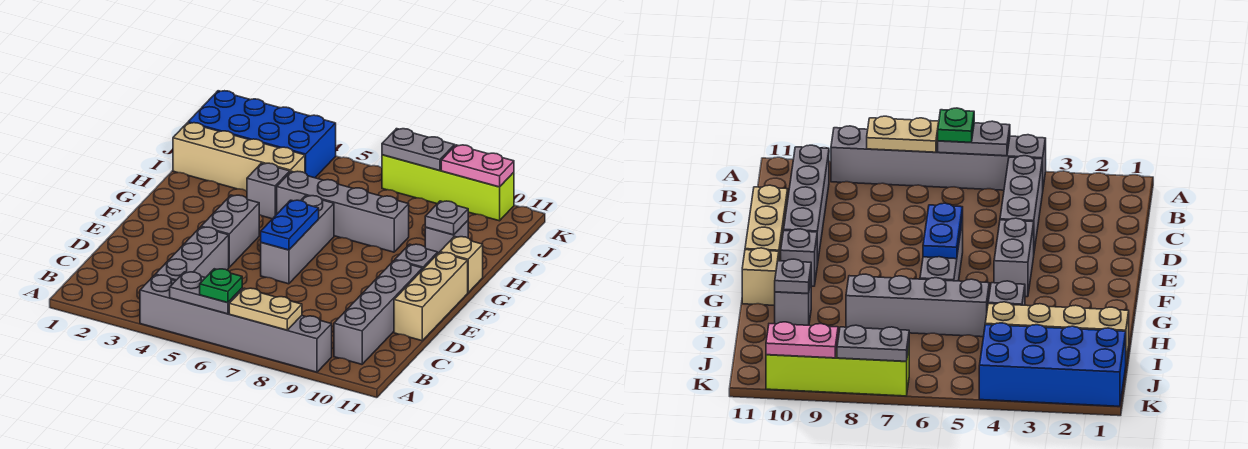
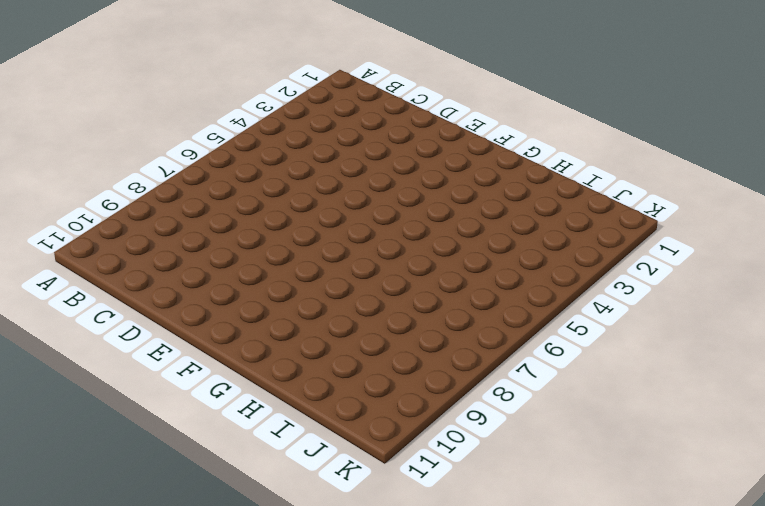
none -> grey 1x6 brick [140,275,332,372]
none -> grey 1x3 brick [155,227,229,281]
none -> grey 1x4 brick [334,260,422,364]

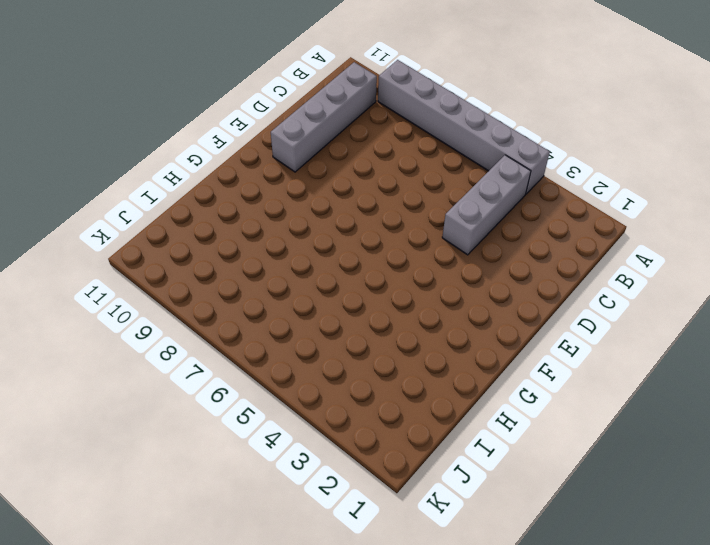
none -> tan 1x3 brick [394,252,468,341]
none -> grey 1x2 brick [201,195,259,267]
none -> grey 1x3 brick [261,196,334,284]

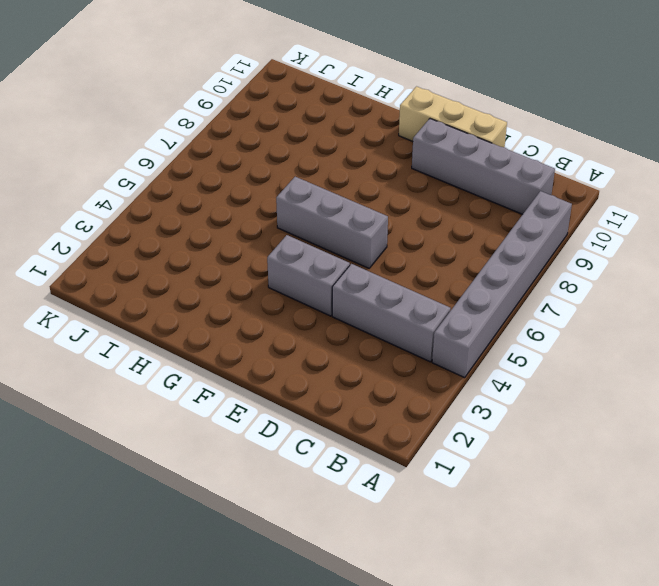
none -> grey 1x1 brick [395,244,438,270]
none -> tan 1x1 brick [440,237,483,293]
none -> grey 1x1 brick [247,163,290,219]

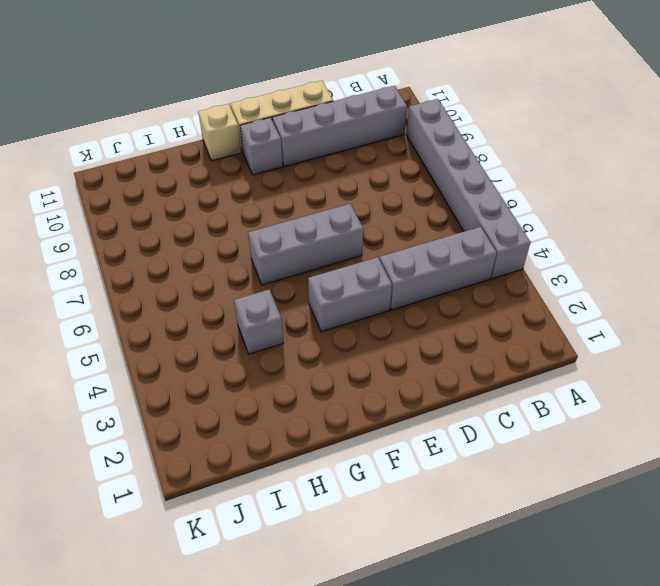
none -> grey 1x4 brick [277,171,409,252]
none -> grey 1x1 brick [425,221,468,253]
none -> tan 1x4 brick [173,123,305,191]

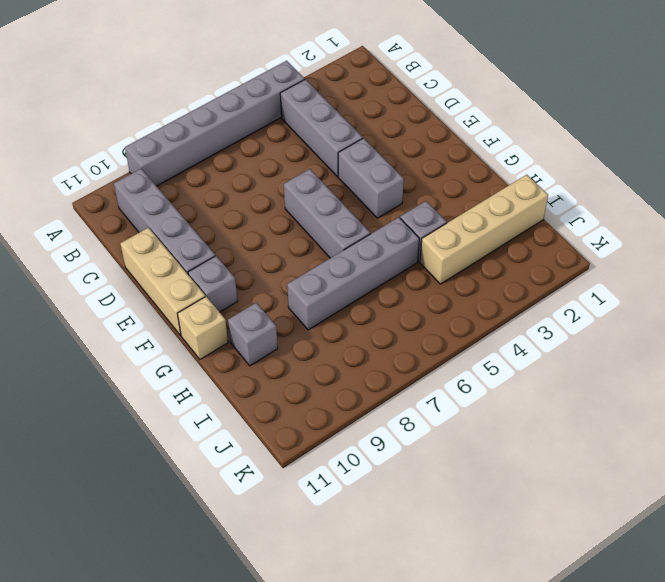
none -> blue 2x4 brick [188,91,336,178]
none -> lime 1x4 brick [382,155,514,221]
none -> grey 1x2 plate [170,272,242,314]

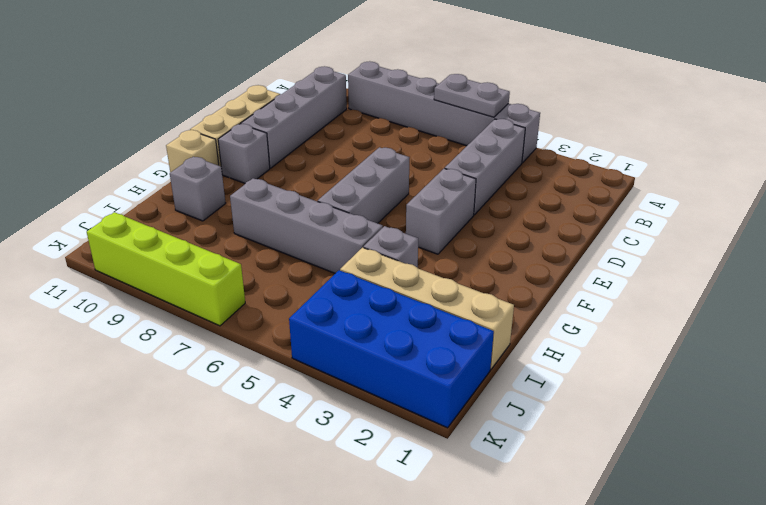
none -> tan 1x2 plate [229,288,302,330]
none -> blue 1x2 plate [261,200,319,250]
none -> grey 1x1 plate [425,201,468,235]

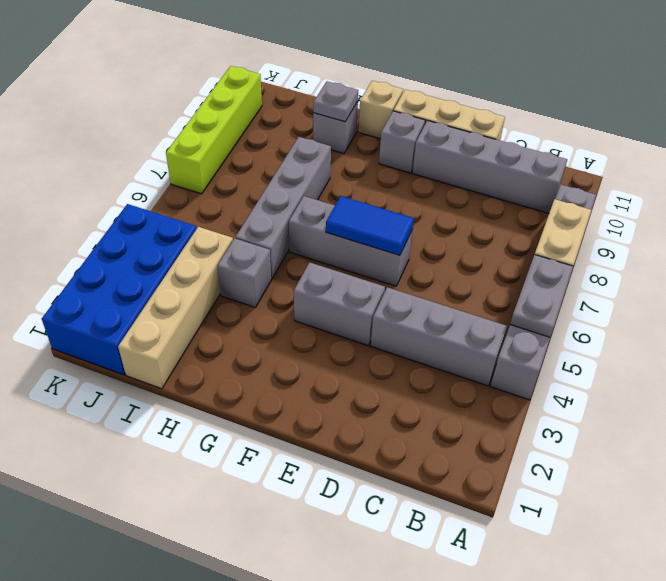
blue 1x2 tile [326,196,414,255] -> blue 1x2 plate [261,200,319,250]
none -> grey 1x2 plate [382,129,455,171]
none -> pink 1x2 plate [441,145,514,187]
none -> green 1x1 plate [200,269,242,303]

